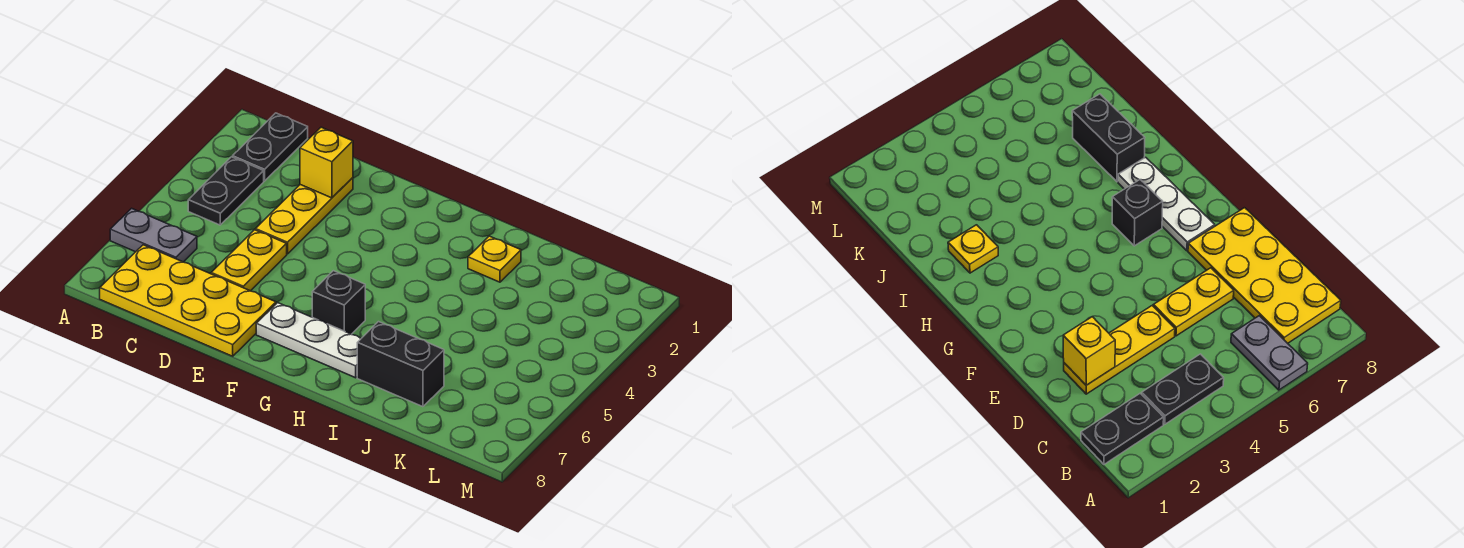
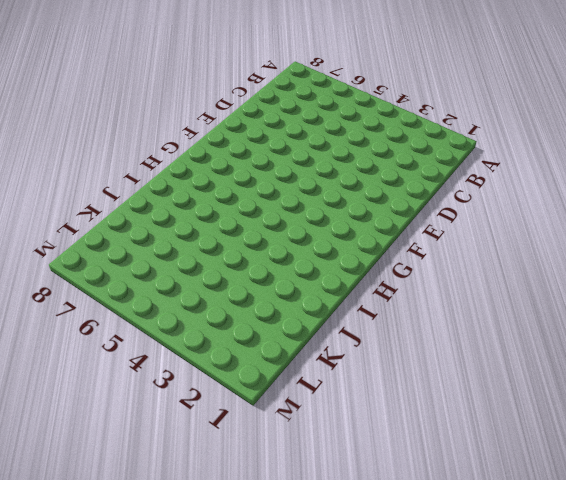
none -> grey 1x2 plate [110,208,197,262]
none -> black 1x2 plate [233,113,308,181]

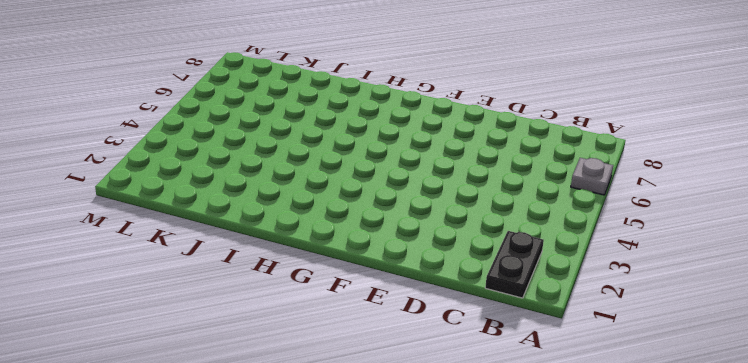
grey 1x1 plate [571,158,613,195] -> grey 1x2 plate [110,208,197,262]
none -> black 1x2 plate [188,157,264,225]
none -> yellow 2x4 plate [100,245,276,356]

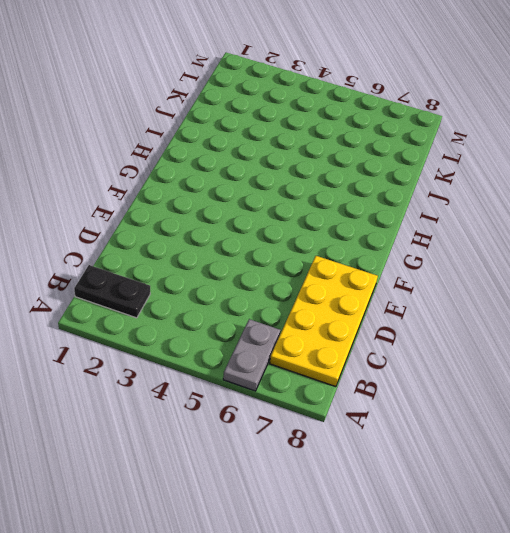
none -> black 1x2 plate [188,157,264,225]
none -> yellow 1x3 plate [256,178,353,254]

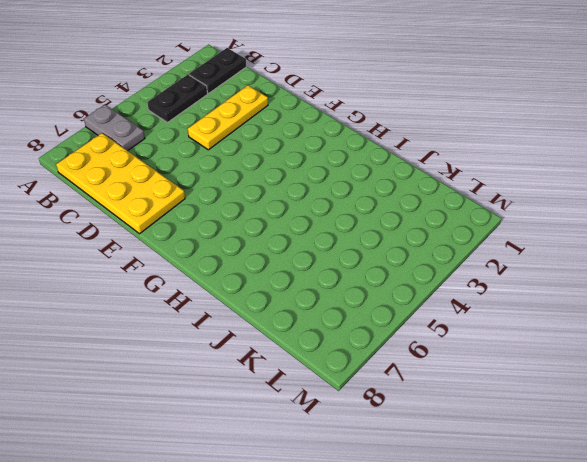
none -> yellow 1x2 plate [211,230,287,291]
none -> white 1x3 plate [256,303,361,378]

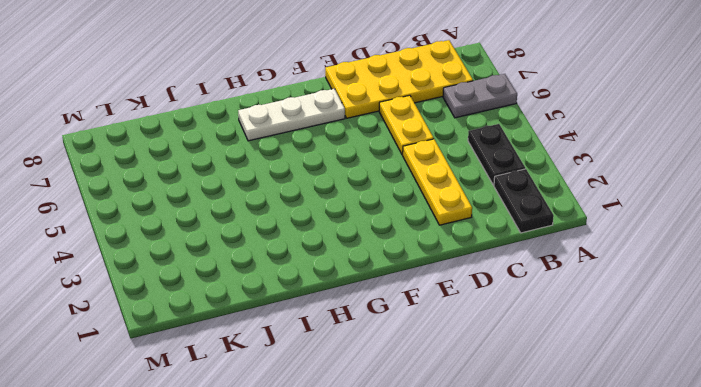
none -> black 1x1 brick [312,271,365,334]
none -> yellow 1x1 plate [468,236,521,282]

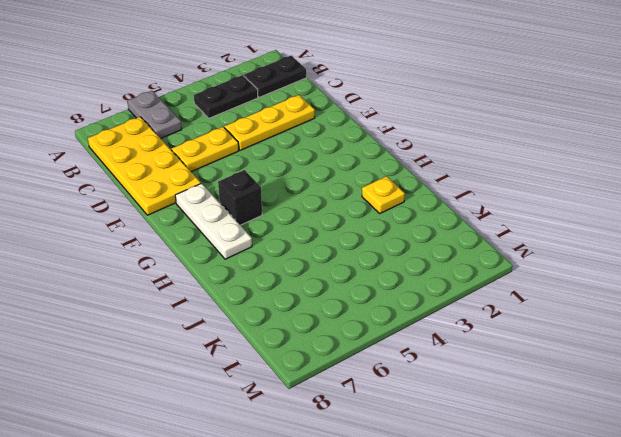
none -> black 1x2 brick [357,322,444,407]
none -> yellow 1x1 brick [300,127,353,198]

